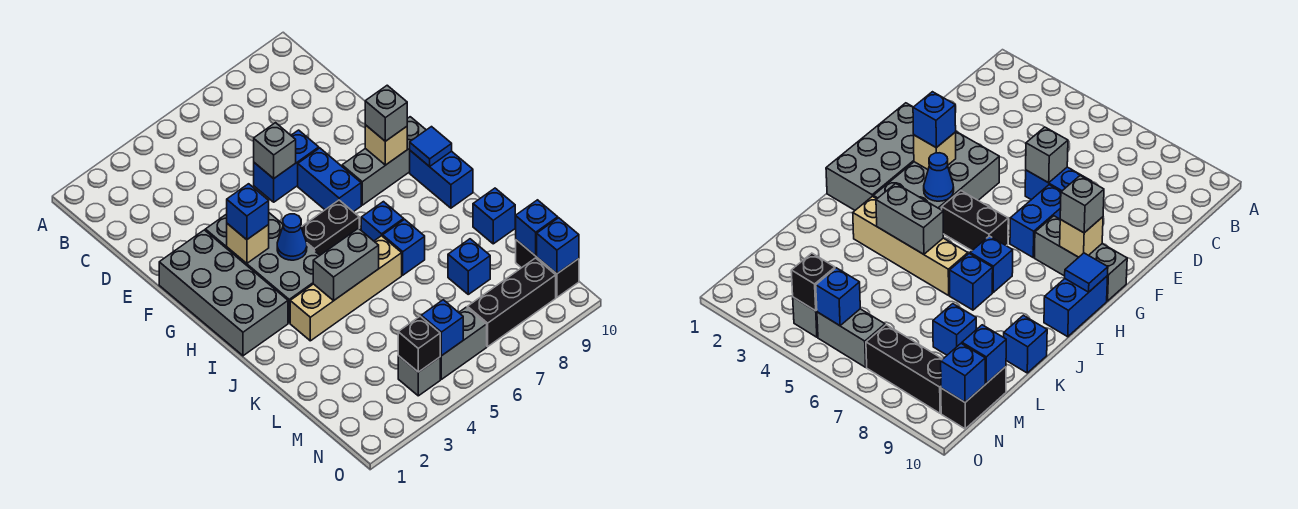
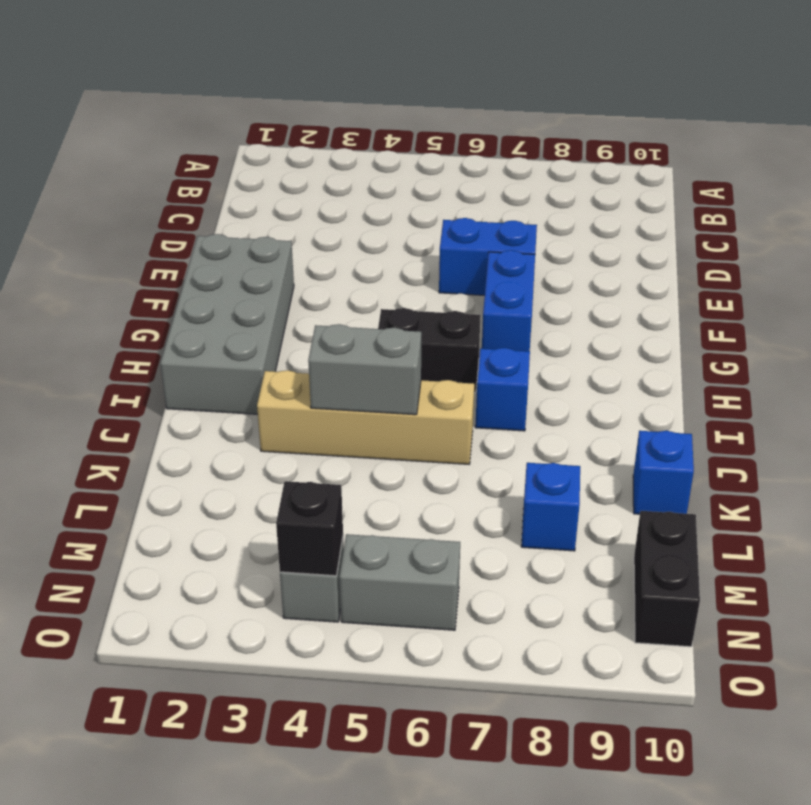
none -> grey 2x4 brick [205,213,320,323]
none -> grey 1x3 brick [342,117,426,205]
none -> blue 1x2 brick [410,151,473,208]

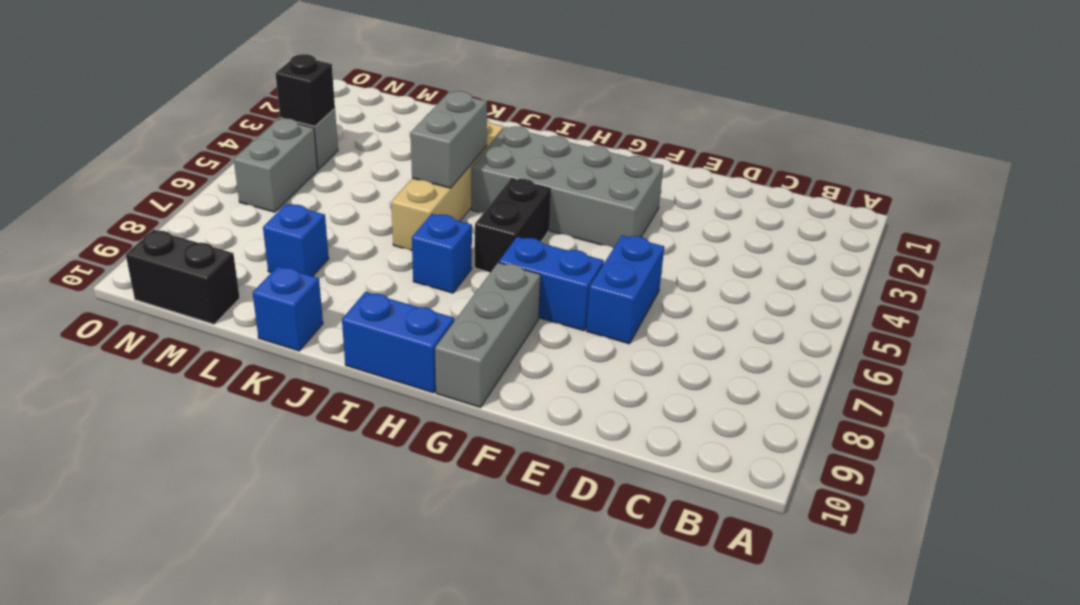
none -> grey 2x4 brick [159,230,288,356]
none -> blue 1x1 brick [383,219,425,275]
none -> black 1x3 brick [467,258,556,347]

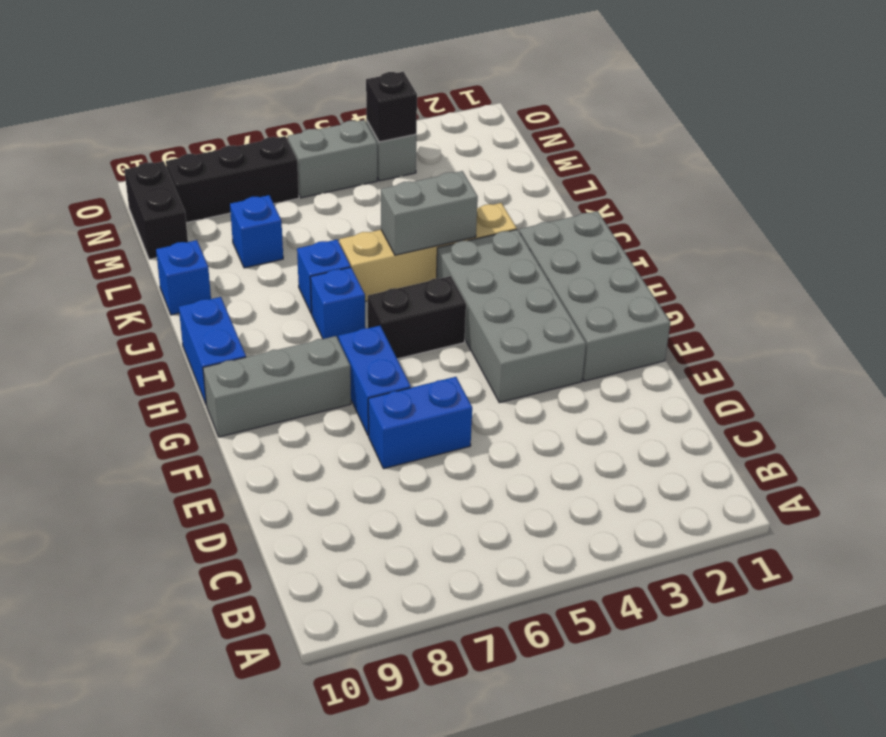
none -> grey 1x1 brick [254,123,296,179]
none -> tan 1x1 brick [227,224,269,263]
none -> tan 1x1 brick [365,125,407,165]

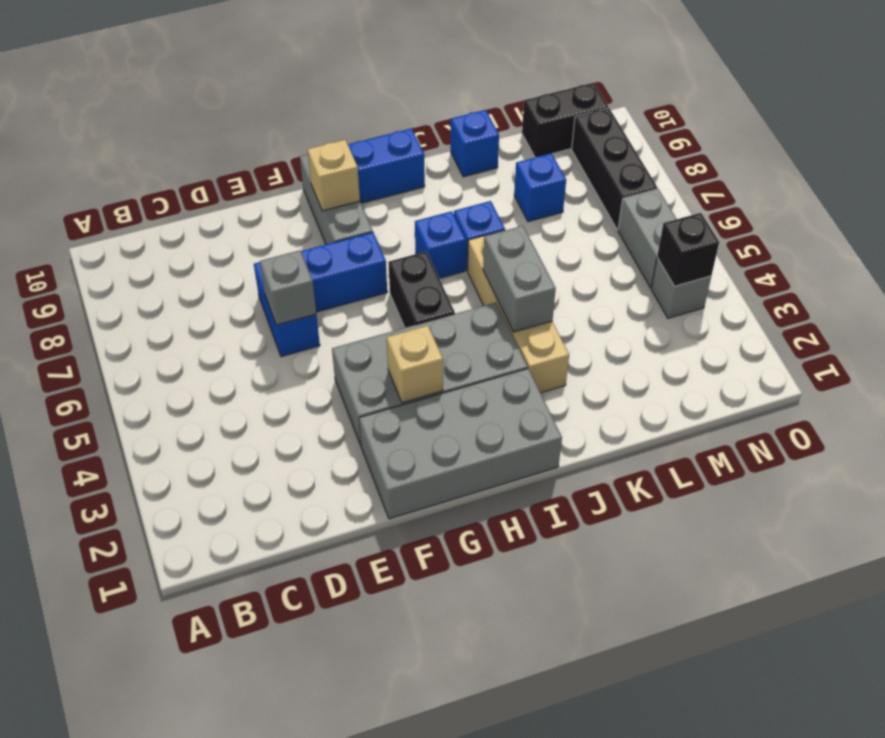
none -> blue 1x1 cone [277,214,307,260]
none -> blue 1x1 tile [410,127,452,167]
none -> blue 1x1 brick [516,200,558,256]

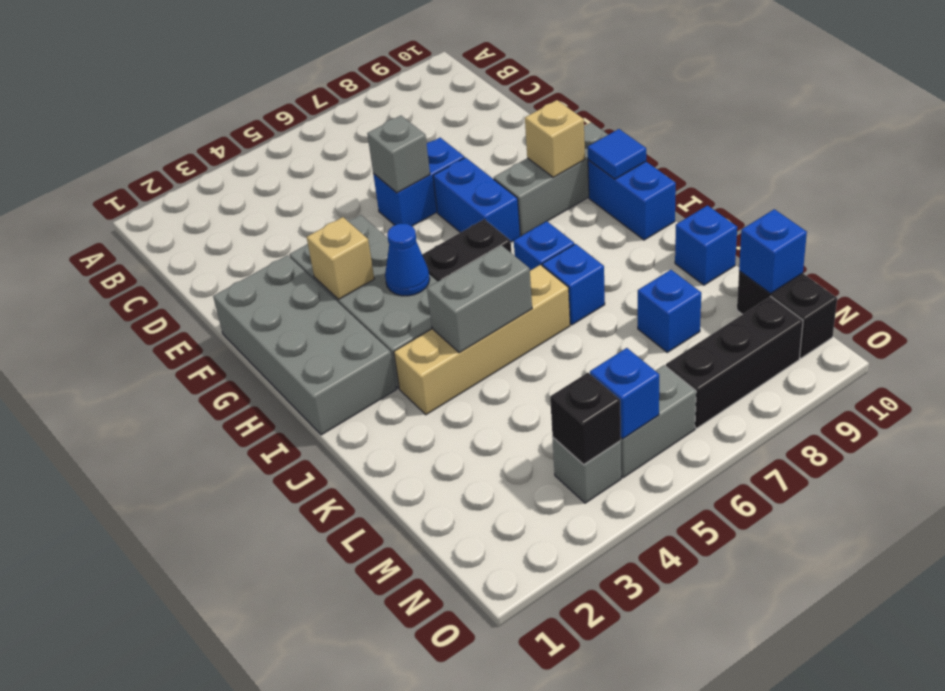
none -> blue 1x1 brick [537,218,579,274]
none -> blue 1x1 brick [227,184,269,240]
none -> grey 1x1 brick [365,85,407,141]

